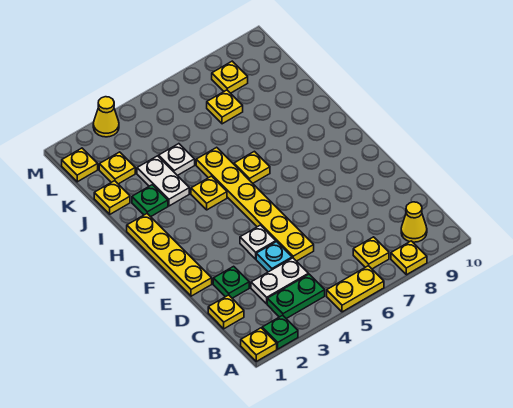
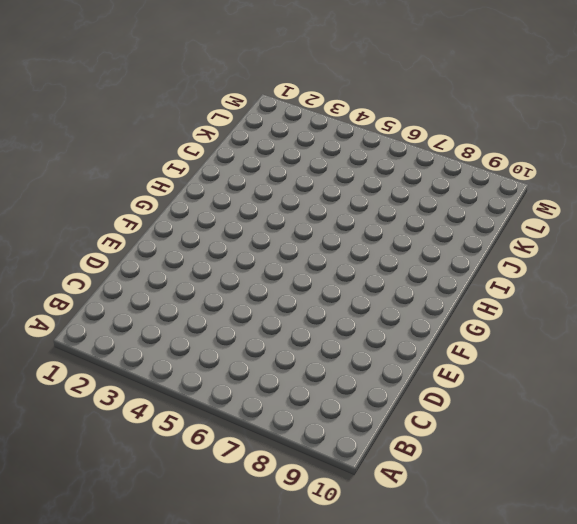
none -> yellow 1x1 plate [241,328,277,361]
none -> green 1x1 plate [262,315,298,349]
none -> yellow 1x2 plate [327,266,384,312]

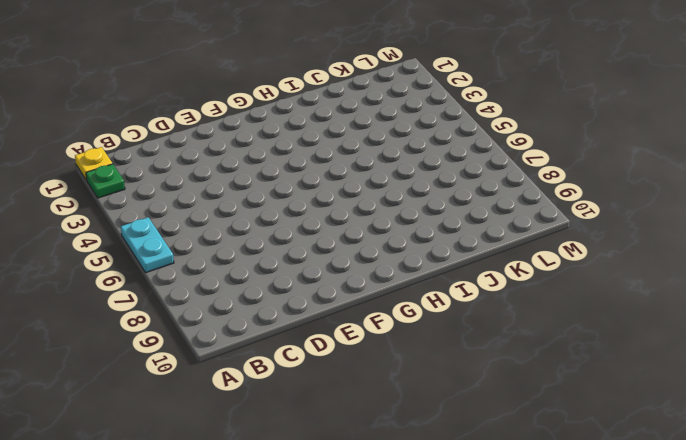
cyan 1x2 plate [121,217,174,273] -> yellow 1x2 plate [327,266,384,312]
none -> yellow 1x1 plate [391,241,427,275]
none -> green 1x2 plate [267,274,325,319]
none -> yellow 1x1 plate [353,237,389,269]

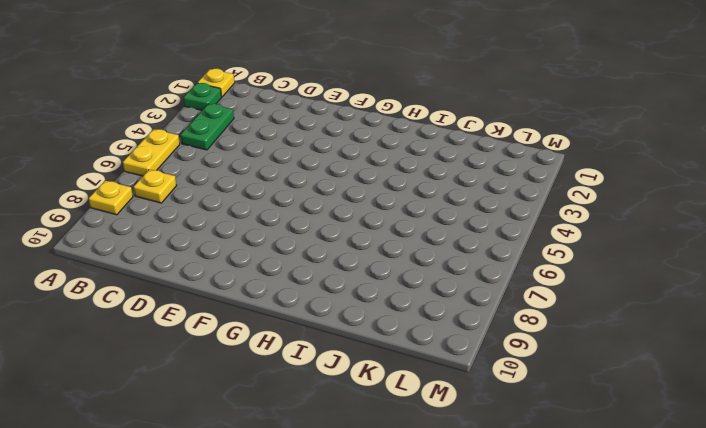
none -> yellow 1x1 cone [401,202,427,242]
none -> yellow 1x1 plate [208,295,244,329]
none -> white 1x2 plate [251,258,308,304]

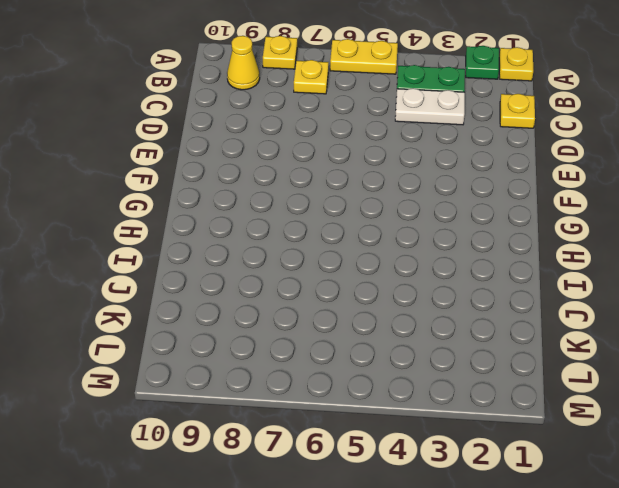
none -> green 1x1 plate [213,266,249,298]
none -> cyan 1x1 plate [256,242,292,272]
none -> yellow 1x6 plate [196,147,314,261]

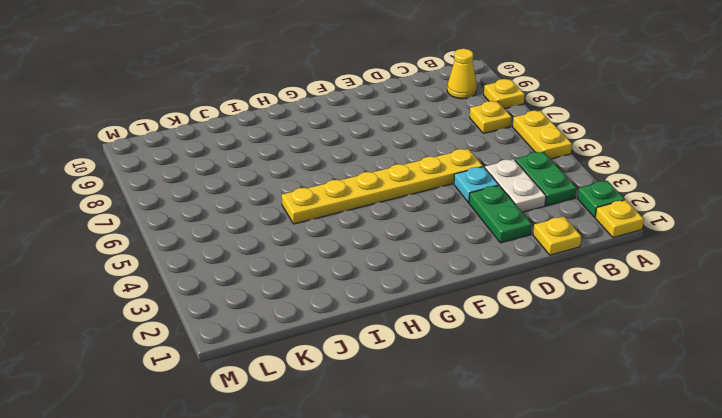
green 1x2 plate [469,185,532,243] -> green 1x1 plate [213,266,249,298]
none -> yellow 1x4 plate [127,214,212,296]
none -> white 1x1 plate [240,225,276,259]
none -> yellow 1x1 plate [191,176,227,210]

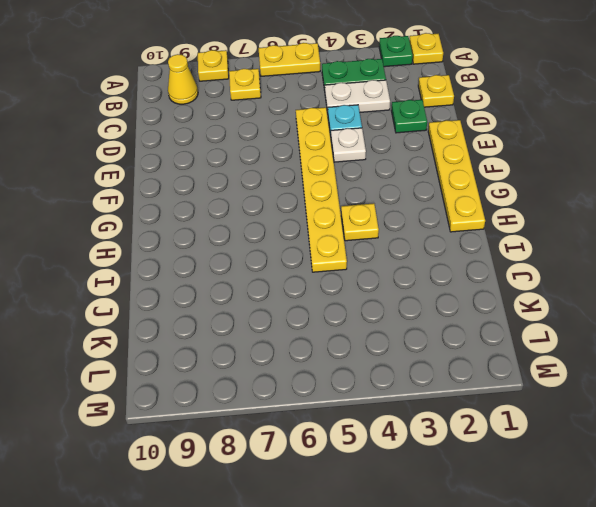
none -> yellow 1x1 plate [234,151,270,183]
none -> green 1x1 plate [132,185,168,217]
none -> white 1x2 plate [137,156,189,206]

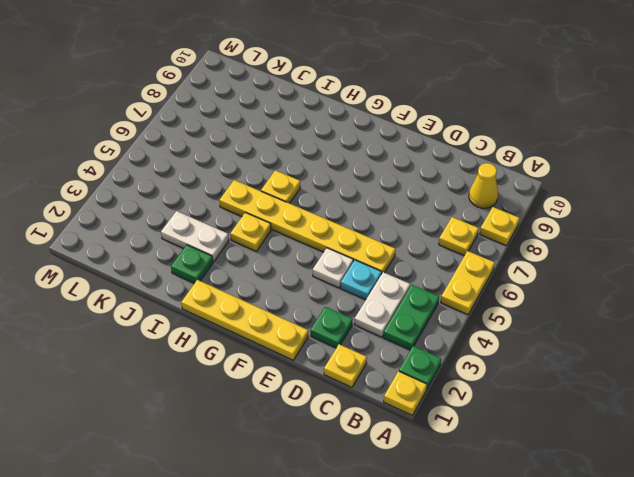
none -> yellow 1x1 plate [94,181,130,214]
none -> white 1x1 plate [159,144,195,176]
none -> yellow 1x1 plate [99,152,135,184]

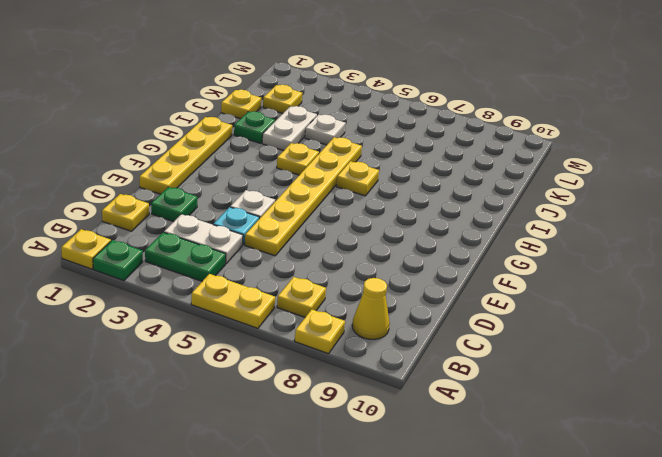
none -> yellow 1x1 plate [207,90,243,124]
none -> yellow 1x1 plate [62,148,98,182]
none -> yellow 1x1 plate [212,61,248,93]

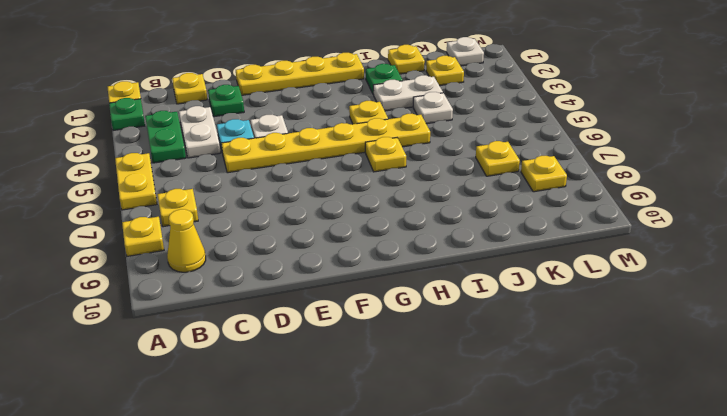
white 1x1 plate [447,37,484,66] -> yellow 1x1 plate [62,148,98,182]
none -> yellow 1x1 cone [93,97,119,137]

